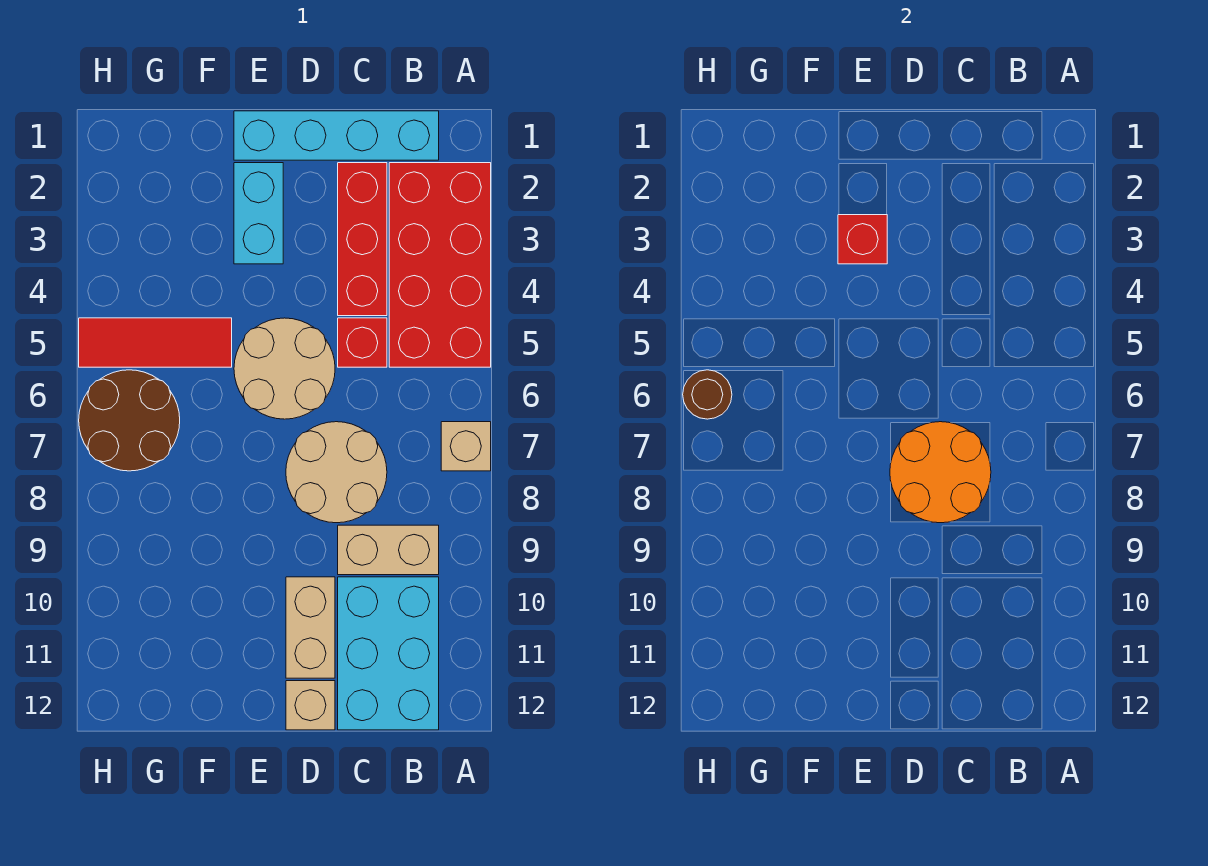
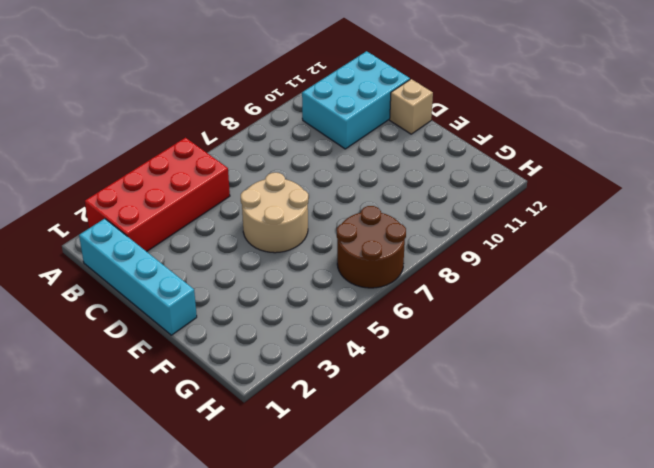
none -> tan 1x1 brick [441,422,491,471]
none -> tan 1x2 brick [338,525,439,575]
none -> red 1x3 brick [338,163,387,316]

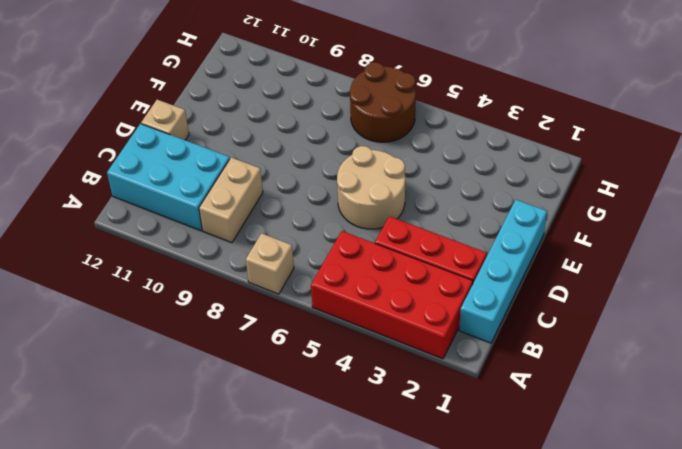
none -> red 1x1 brick [338,318,387,367]
none -> tan 2x2 round brick [286,422,387,523]
none -> tan 1x2 brick [286,577,335,678]

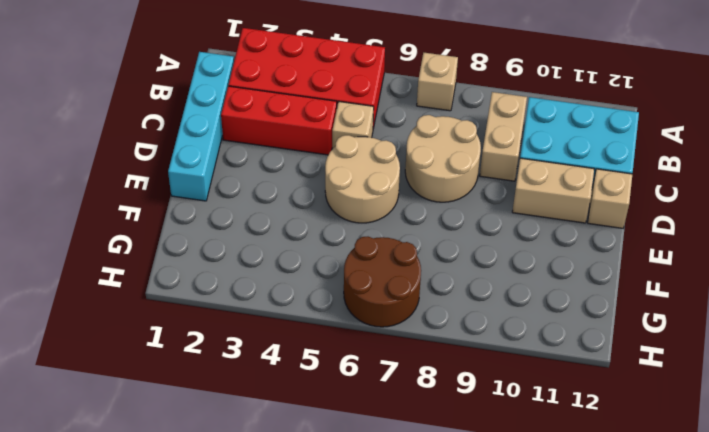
tan 1x1 brick [332,102,374,149] -> red 1x1 brick [338,318,387,367]
none -> cyan 1x2 brick [234,163,283,264]
none -> red 1x3 tile [79,318,232,367]
none -> orange 2x2 round brick [890,422,991,523]

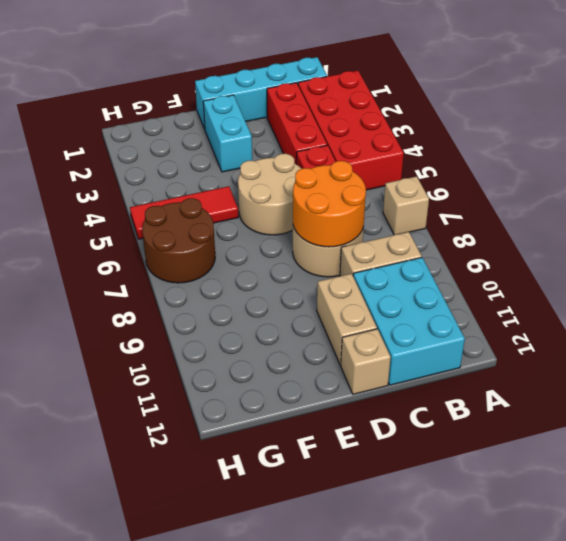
none -> red 1x1 brick [838,215,887,264]
none -> brown 1x1 round brick [683,370,732,419]

